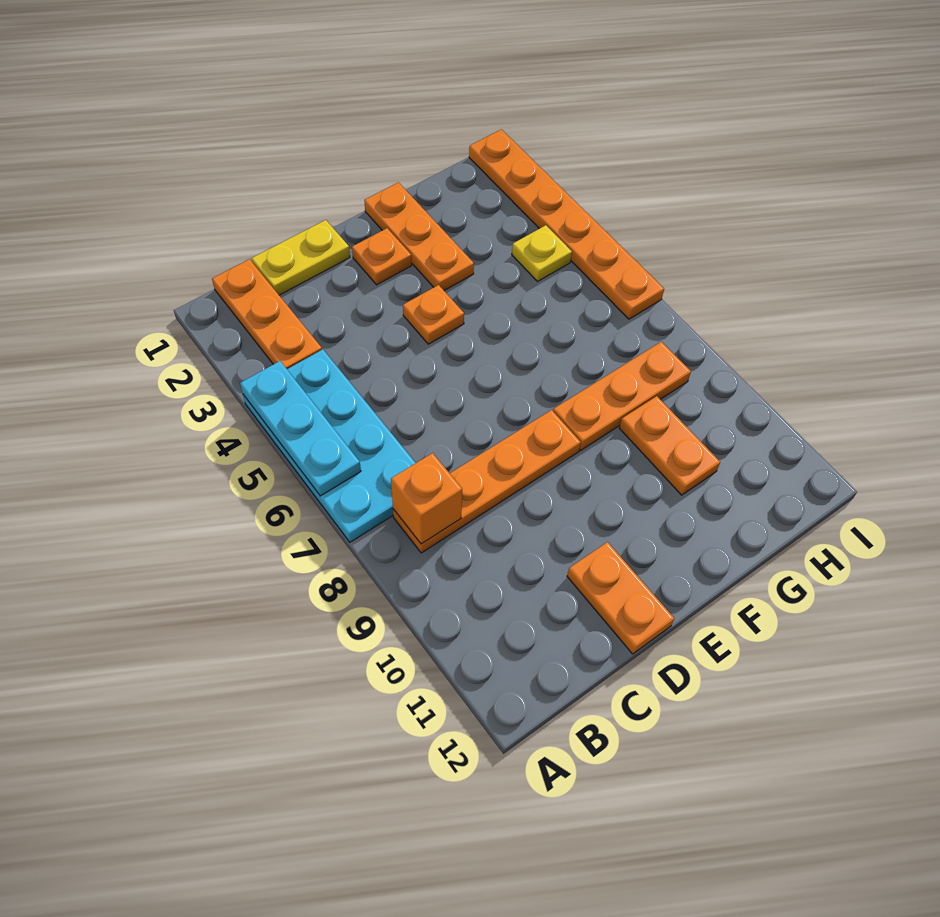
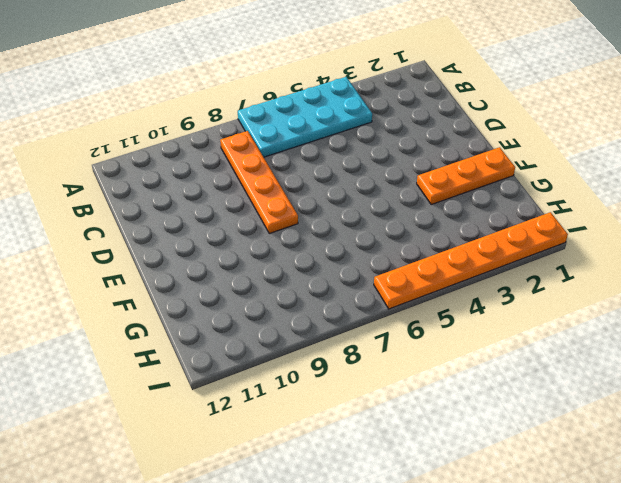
none -> orange 1x3 plate [212,259,322,369]
none -> yellow 1x2 plate [252,220,350,295]
none -> orange 1x2 plate [567,542,674,654]

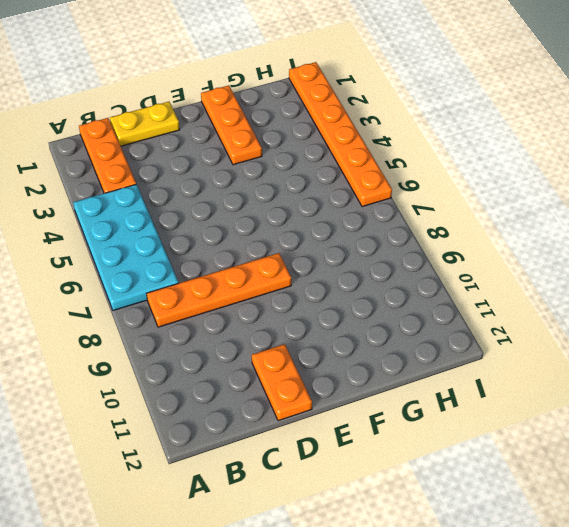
none -> orange 1x1 plate [352,228,412,285]
none -> orange 1x1 plate [403,285,464,344]
none -> orange 1x3 plate [553,342,691,450]

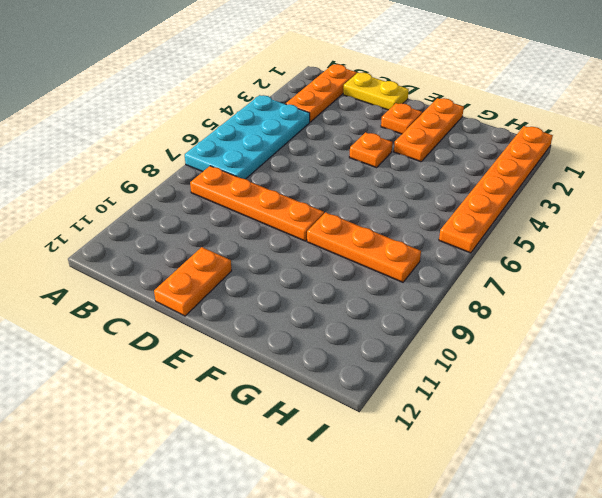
none -> orange 1x2 plate [619,396,720,495]
none -> yellow 1x1 plate [512,225,572,281]
none -> cyan 1x3 plate [240,361,361,496]

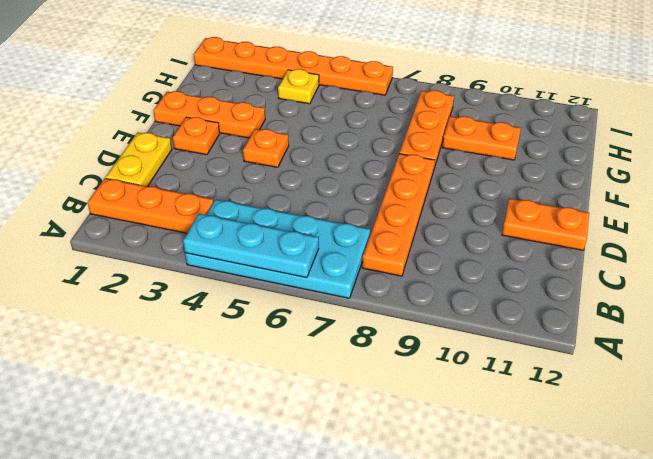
none -> orange 1x1 brick [391,453,462,544]

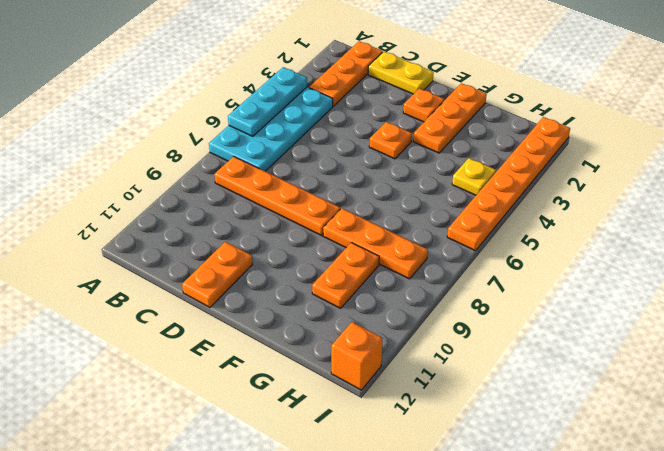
orange 1x1 brick [331,322,383,390] -> orange 1x1 brick moved to [391,453,462,544]

